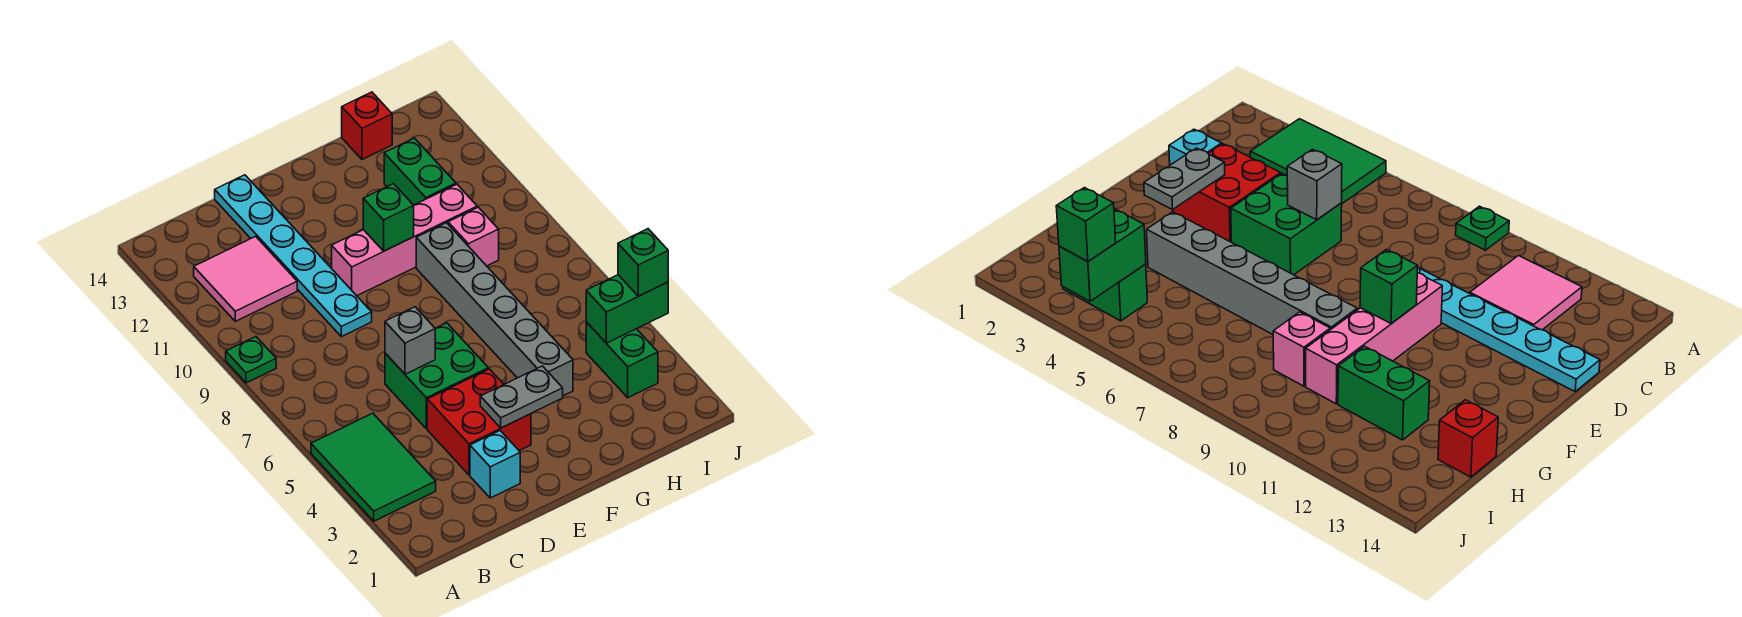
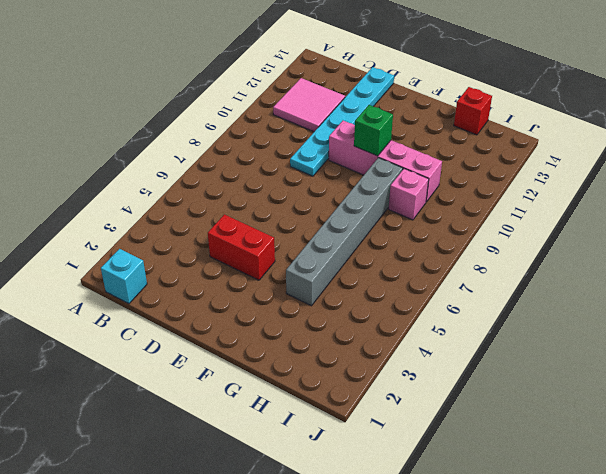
cyan 1x1 brick [101,249,147,304] -> cyan 1x1 brick moved to [470,431,520,498]
red 1x2 brick [208,214,275,280] -> red 2x2 brick [427,369,531,475]
none -> green 2x3 tile [311,413,436,521]
none -> green 1x1 plate [226,337,276,383]
none -> green 2x2 brick [385,323,488,429]

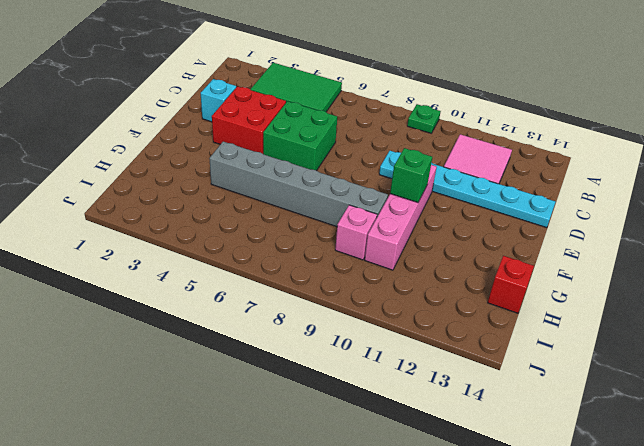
none -> green 1x2 brick [384,138,456,205]
none -> green 1x2 brick [586,322,658,398]
none -> grey 1x1 brick [385,307,435,374]

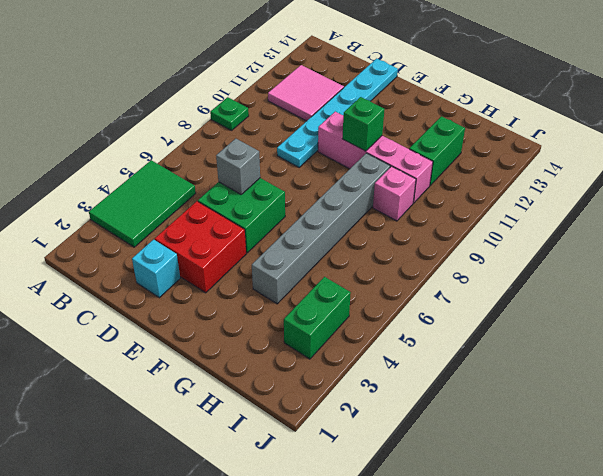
none -> red 1x1 brick [342,92,392,159]
none -> grey 1x2 plate [480,366,563,428]
none -> green 1x2 brick [586,275,668,343]

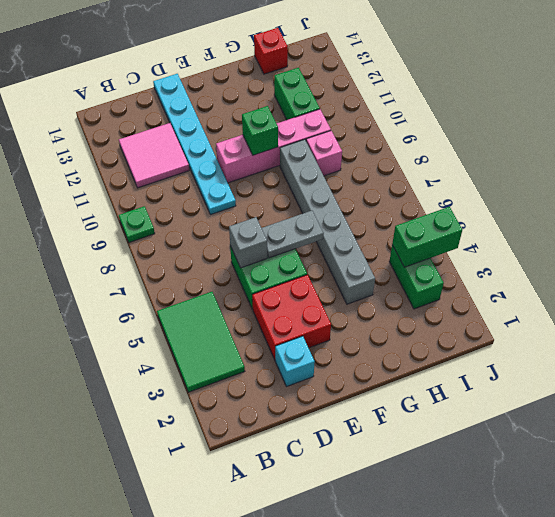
grey 1x2 plate [262,211,324,258] -> grey 1x2 plate moved to [480,366,563,428]
none -> green 1x1 brick [618,229,668,296]

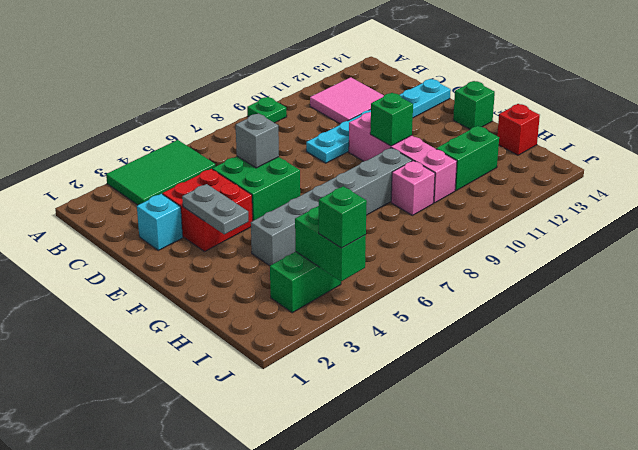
green 1x1 brick [453,81,495,129] -> none

